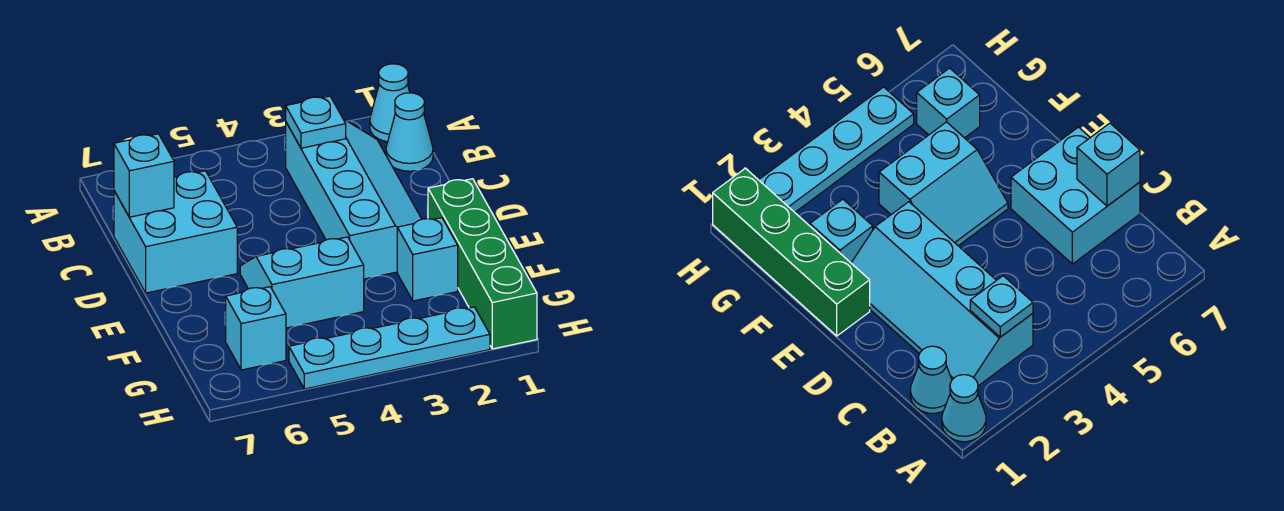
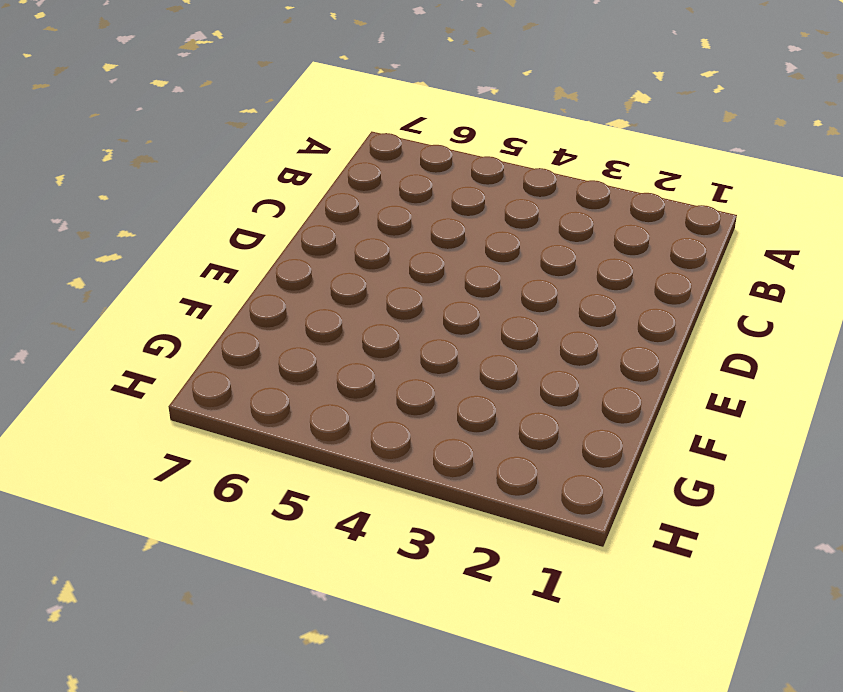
none -> cyan 1x1 cone [370,64,410,142]
none -> cyan 1x1 cone [386,93,433,171]

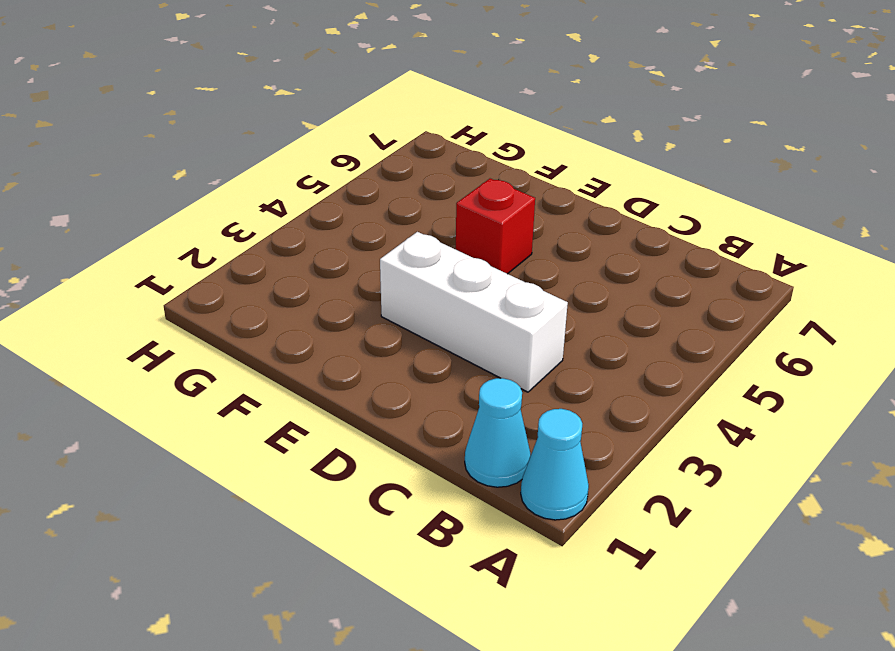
white 1x3 brick [380,232,568,392] -> cyan 2x4 slope [286,119,422,279]
red 1x1 brick [456,179,535,274] -> cyan 2x2 slope [240,237,364,328]
none -> cyan 2x2 brick [114,171,237,293]
none -> green 1x4 brick [428,179,537,349]

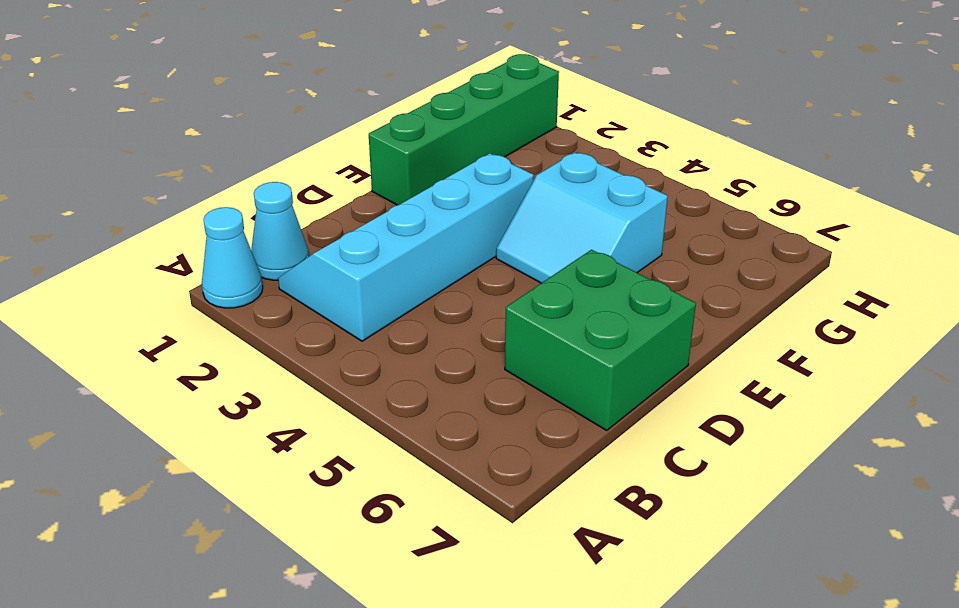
green 2x2 brick [505,250,696,430] -> cyan 2x2 brick [114,171,237,293]
none -> cyan 1x1 brick [397,218,458,301]
none -> cyan 1x1 brick [226,287,286,370]

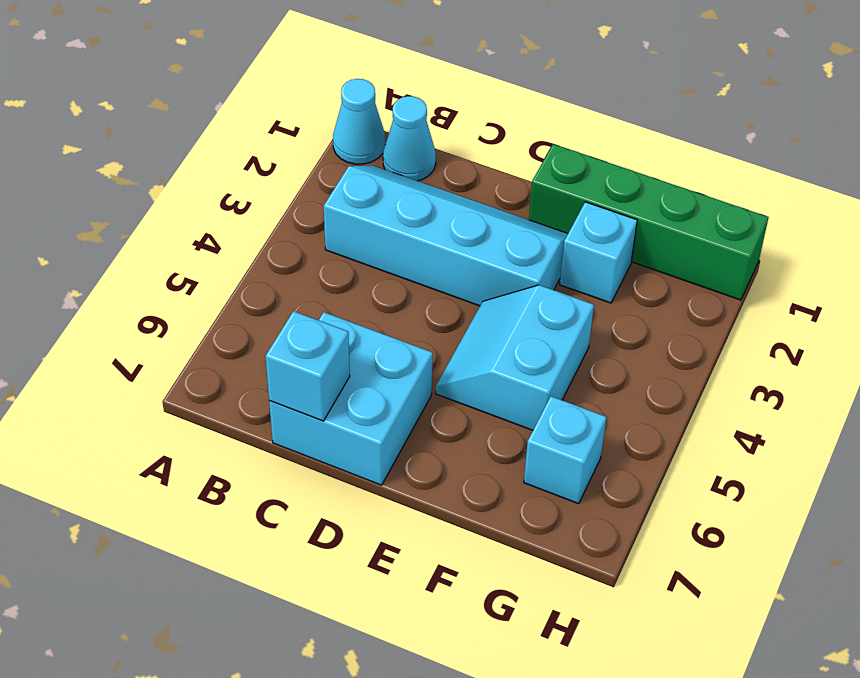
none -> cyan 1x4 plate [289,307,490,389]
none -> cyan 1x1 plate [286,96,346,148]

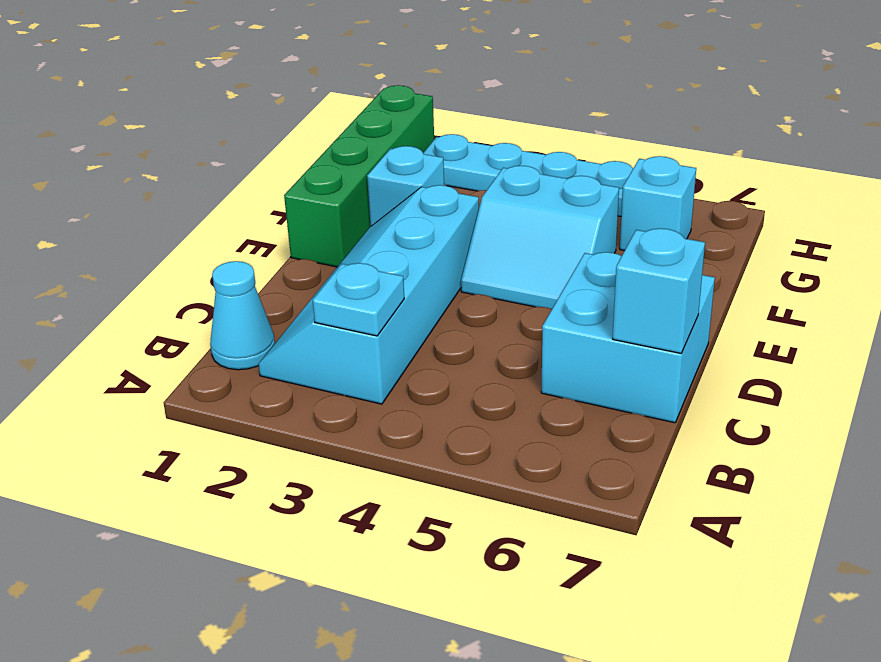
none -> cyan 1x1 cone [370,64,410,142]

